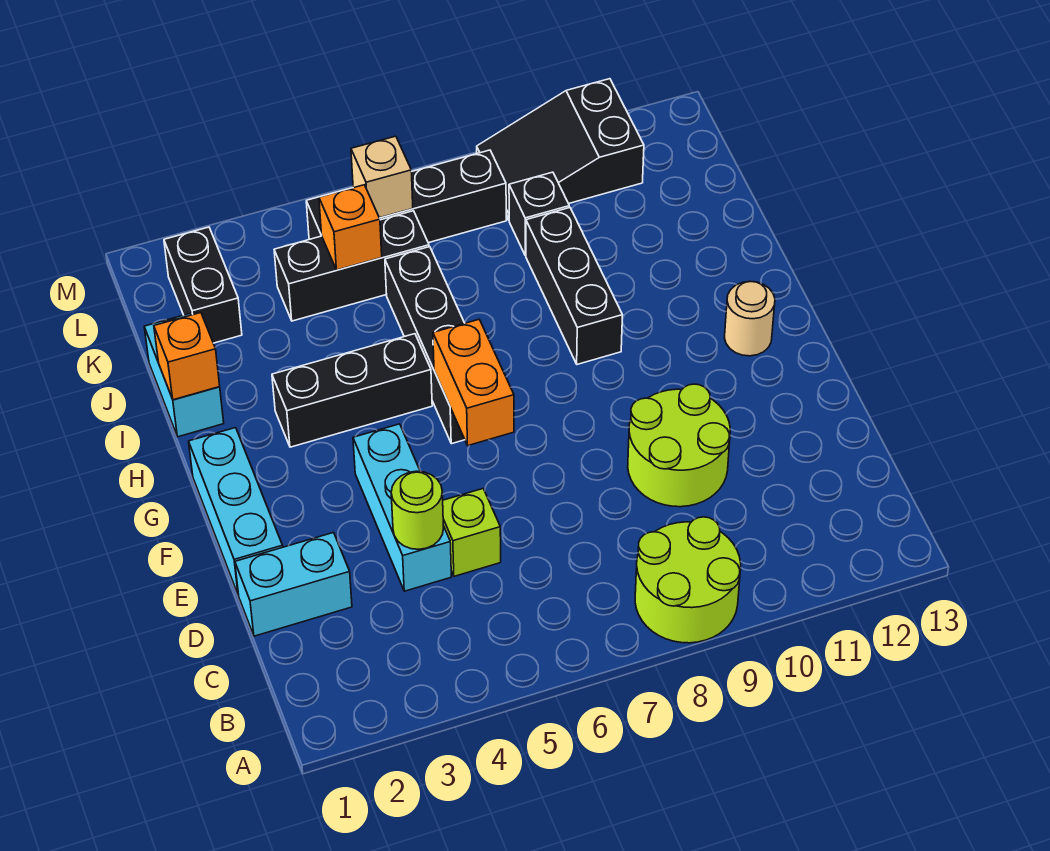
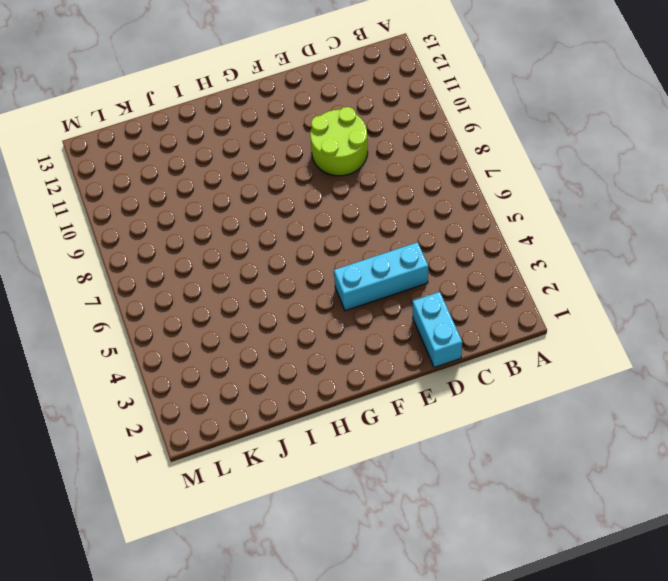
none -> lime 2x2 round brick [635,517,741,643]
none -> lime 1x1 brick [443,489,501,576]
none -> cyan 1x3 brick [189,428,283,595]

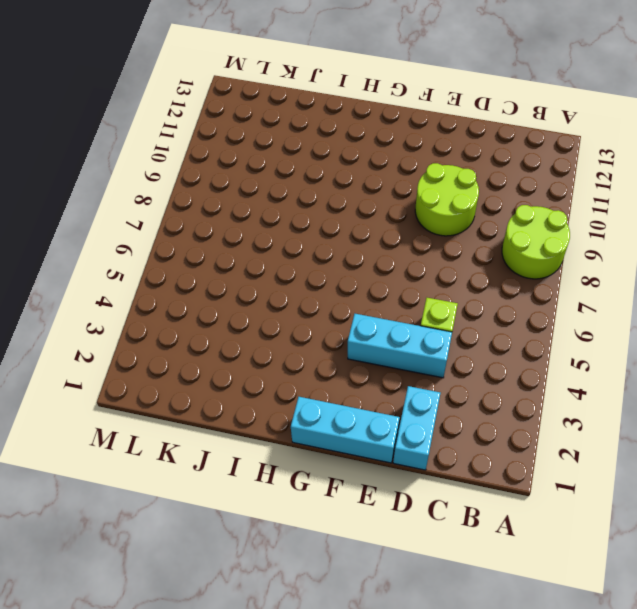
none -> black 1x4 brick [385,247,465,444]
none -> tan 1x1 round brick [724,281,775,356]
none -> black 1x3 brick [272,334,432,447]

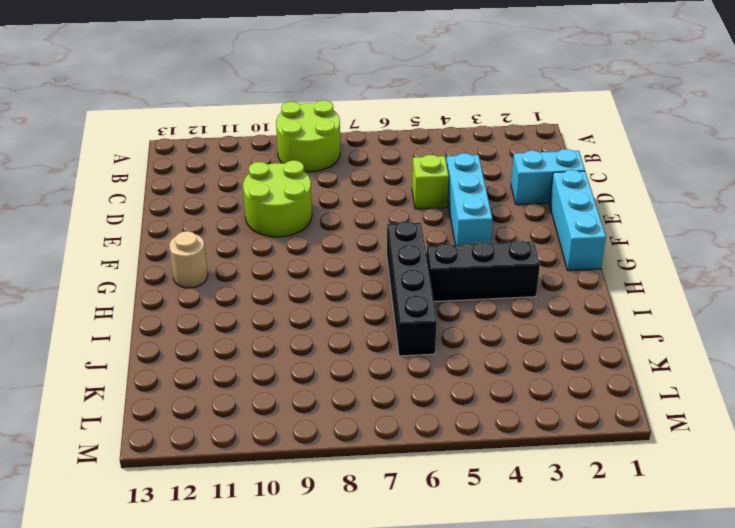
none -> black 1x3 brick [526,208,622,364]
none -> cyan 1x2 brick [144,314,224,437]
none -> black 1x2 brick [164,227,242,343]

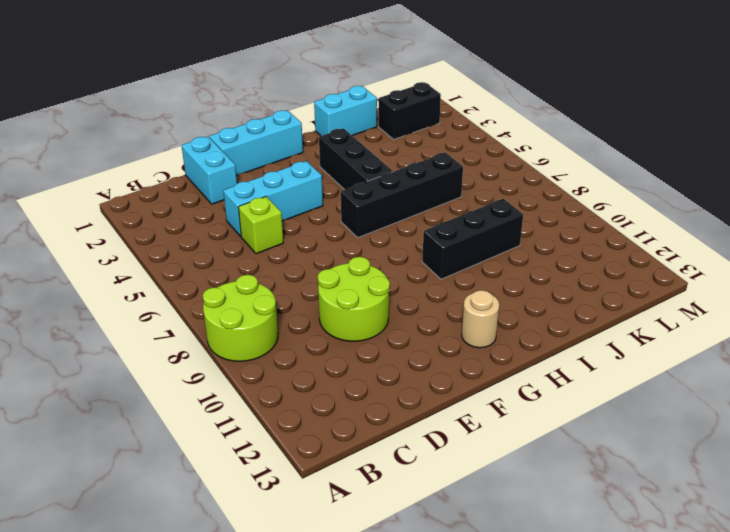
none -> black 1x3 brick [274,211,429,321]
none -> black 1x1 brick [509,172,569,255]
none -> black 1x4 brick [306,150,506,243]

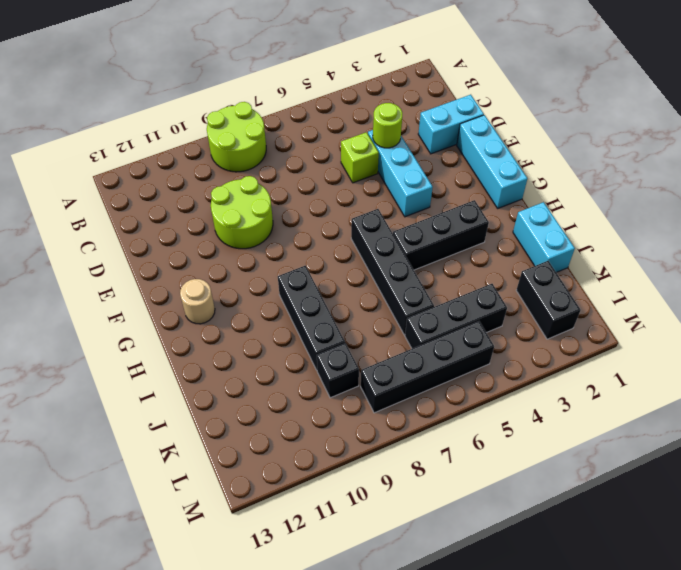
none -> black 2x3 slope [477,79,644,220]
none -> orange 1x2 brick [433,320,514,445]
none -> orange 1x1 brick [154,313,220,400]

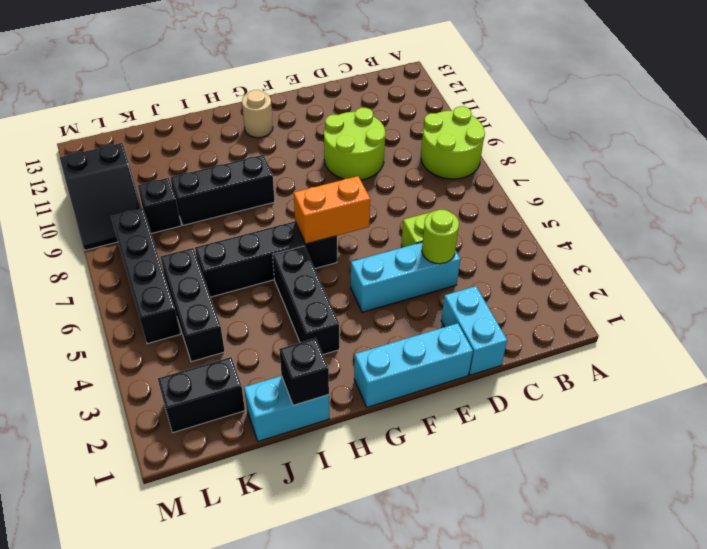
black 1x1 brick [279,338,329,405] -> orange 1x1 brick [154,313,220,400]
none -> orange 1x1 brick [319,185,382,270]
none -> tan 1x1 brick [351,136,413,218]

